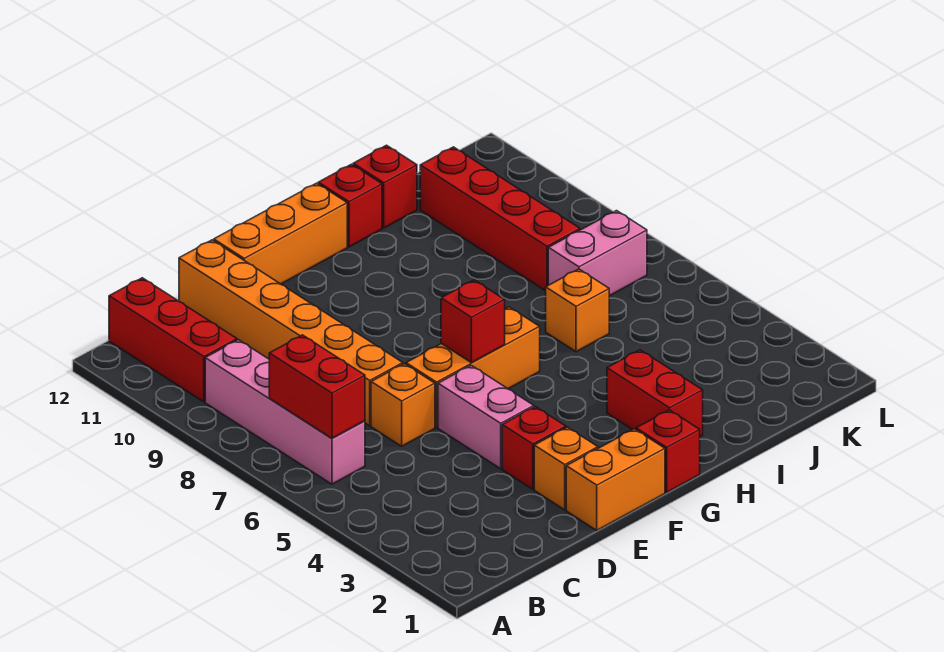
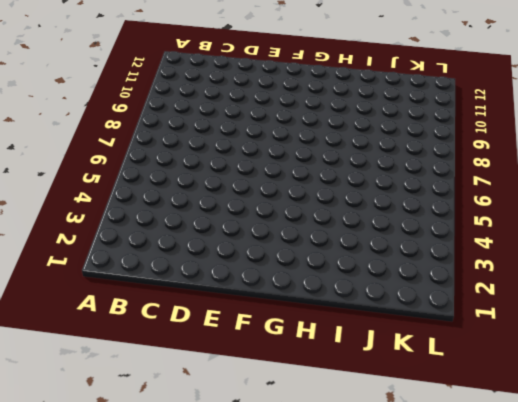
none -> pink 1x4 brick [205,340,365,484]
none -> red 1x3 brick [109,278,237,402]
none -> orange 1x1 brick [371,364,435,446]

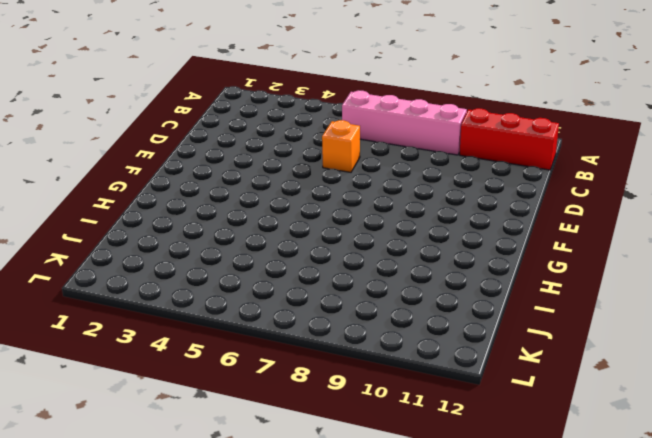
none -> orange 1x6 brick [179,240,403,426]
none -> orange 1x2 brick [566,429,665,530]
none -> orange 1x1 brick [534,427,598,510]

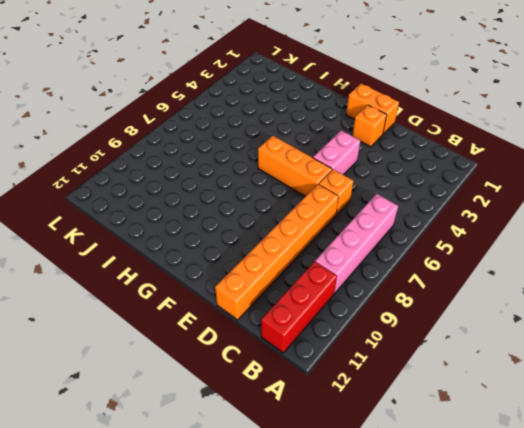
none -> red 1x1 brick [502,407,566,489]
none -> orange 1x3 brick [214,183,347,284]
none -> red 1x1 brick [636,410,700,493]

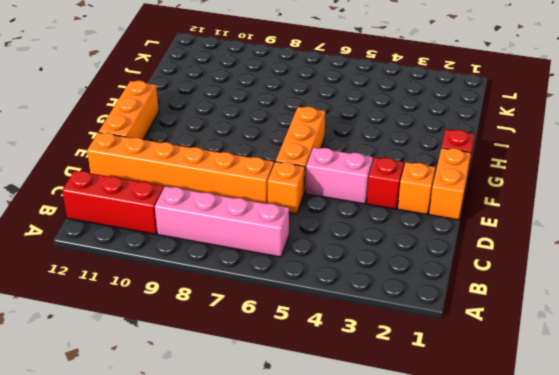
none -> red 1x2 brick [607,350,703,436]
none -> red 1x1 brick [318,164,382,247]
none -> orange 1x1 brick [546,269,609,352]

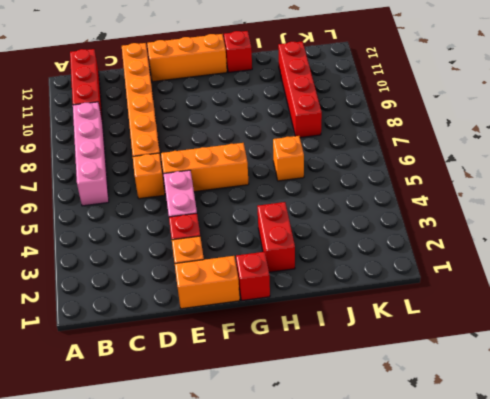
none -> red 1x1 brick [353,145,417,228]
none -> pink 1x2 brick [548,211,647,296]
none -> red 1x2 brick [269,335,365,438]

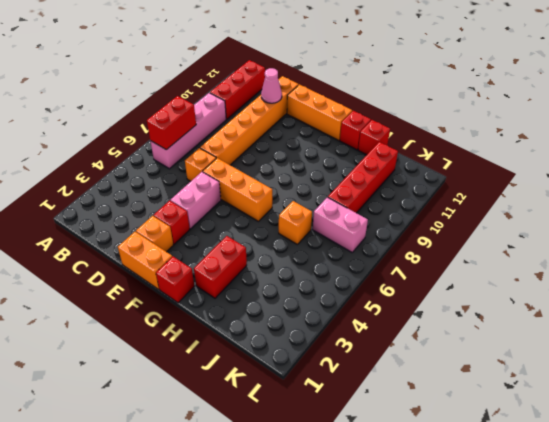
pink 1x1 cone [261,68,282,103] -> none
none -> red 1x1 brick [441,280,505,363]

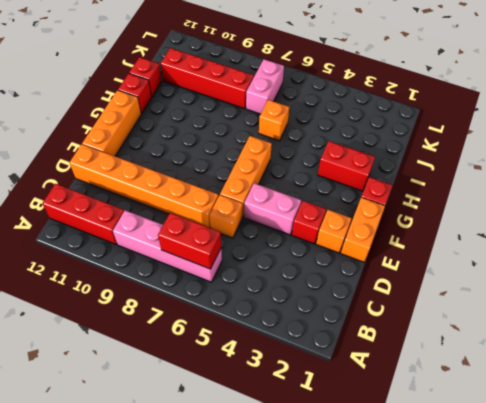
none -> red 1x1 brick [441,280,505,363]

